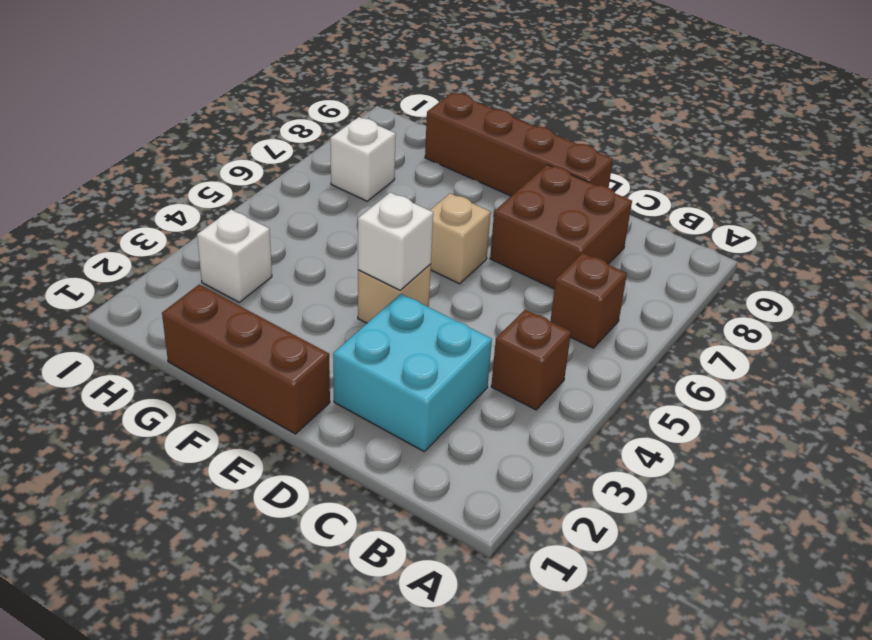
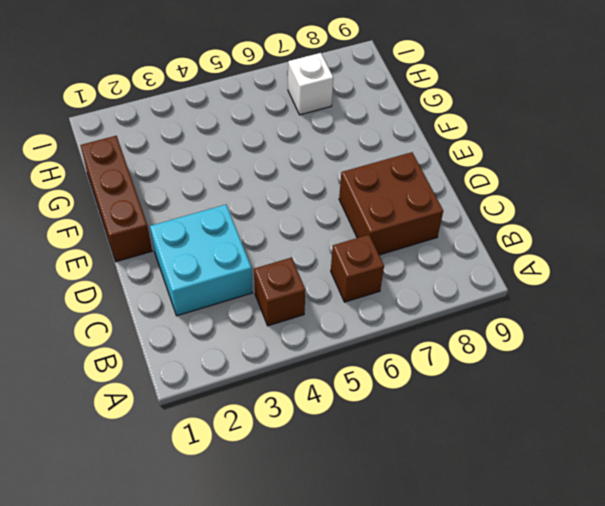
none -> brown 1x4 brick [425,92,613,196]
none -> tan 1x1 brick [358,264,431,323]

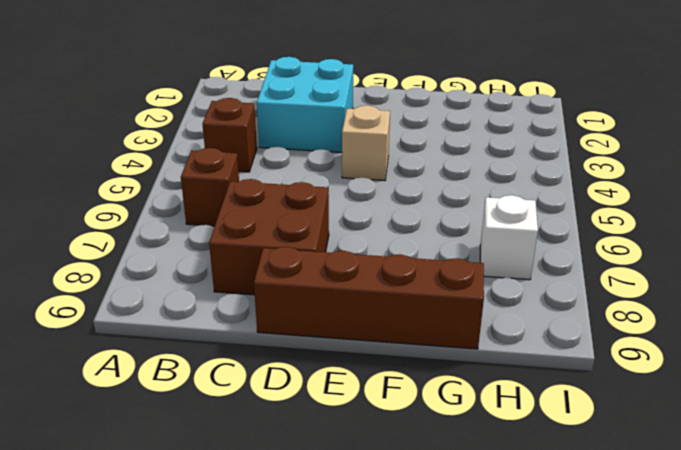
none -> brown 1x3 brick [162,285,330,434]
none -> tan 1x1 brick [430,193,491,284]

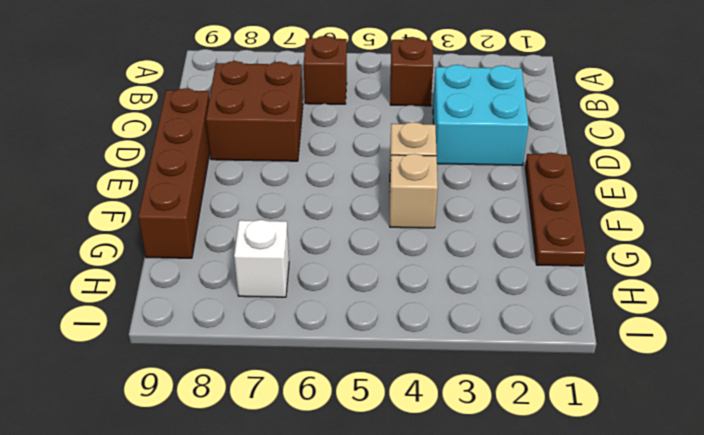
brown 1x3 plate [525,152,586,266] -> brown 1x3 brick [162,285,330,434]
tan 1x1 brick [390,154,438,228] -> tan 1x1 brick moved to [430,193,491,284]
none -> white 1x1 brick [197,210,272,302]
none -> white 1x1 brick [358,192,433,290]

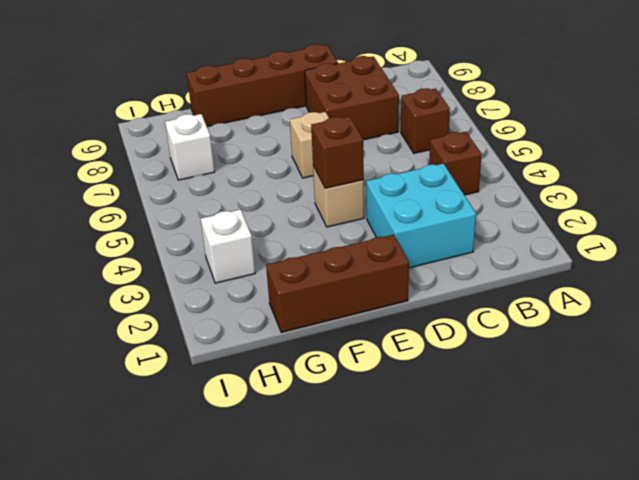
brown 1x1 brick [311,116,364,188] -> white 1x1 brick [358,192,433,290]

